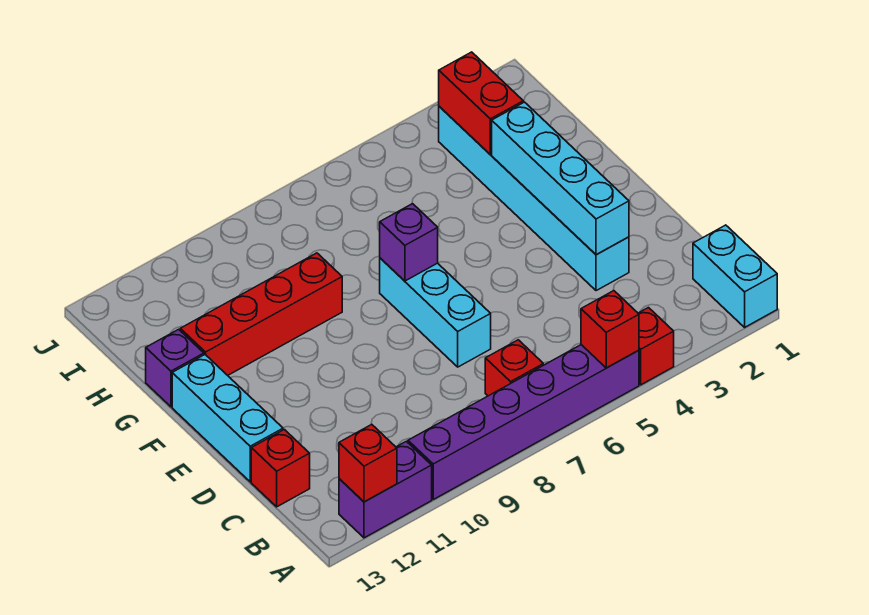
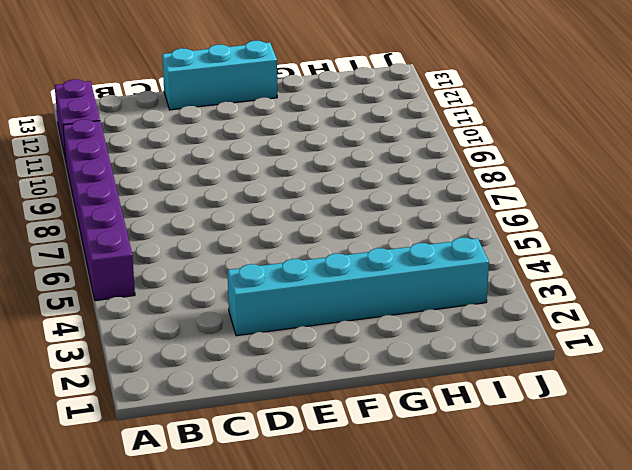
none -> cyan 1x2 brick [693,225,777,327]
none -> red 1x1 brick [638,308,674,385]
none -> red 1x1 brick [485,340,543,396]

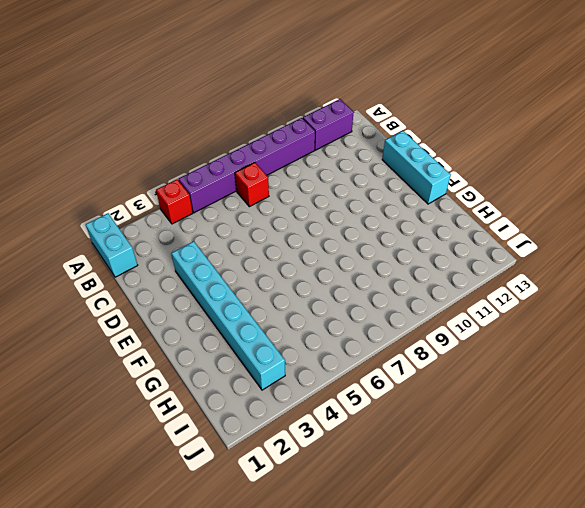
none -> red 1x1 brick [251,430,310,507]
none -> cyan 1x3 brick [380,258,491,367]
none -> red 1x4 brick [180,253,342,375]

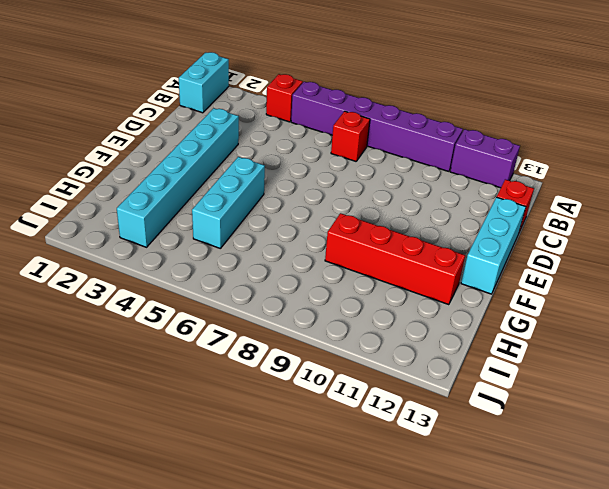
cyan 1x3 brick [192,157,265,249] -> cyan 1x3 brick moved to [380,258,491,367]
none -> purple 1x1 brick [146,329,204,407]
none -> red 1x1 brick [581,290,639,368]
none -> red 1x1 brick [339,424,397,502]

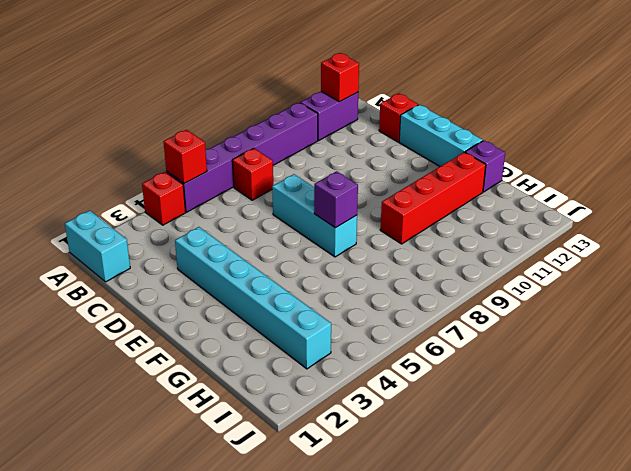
none -> cyan 1x4 brick [492,102,629,255]
none -> red 1x2 brick [439,52,523,154]

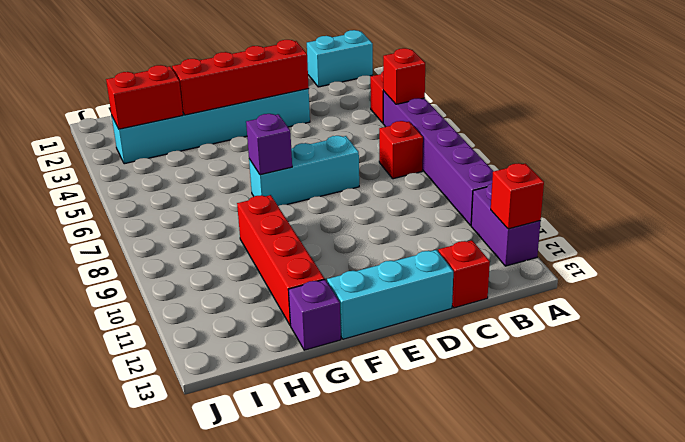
red 1x4 brick [172,40,309,115] -> cyan 1x4 brick [492,102,629,255]

